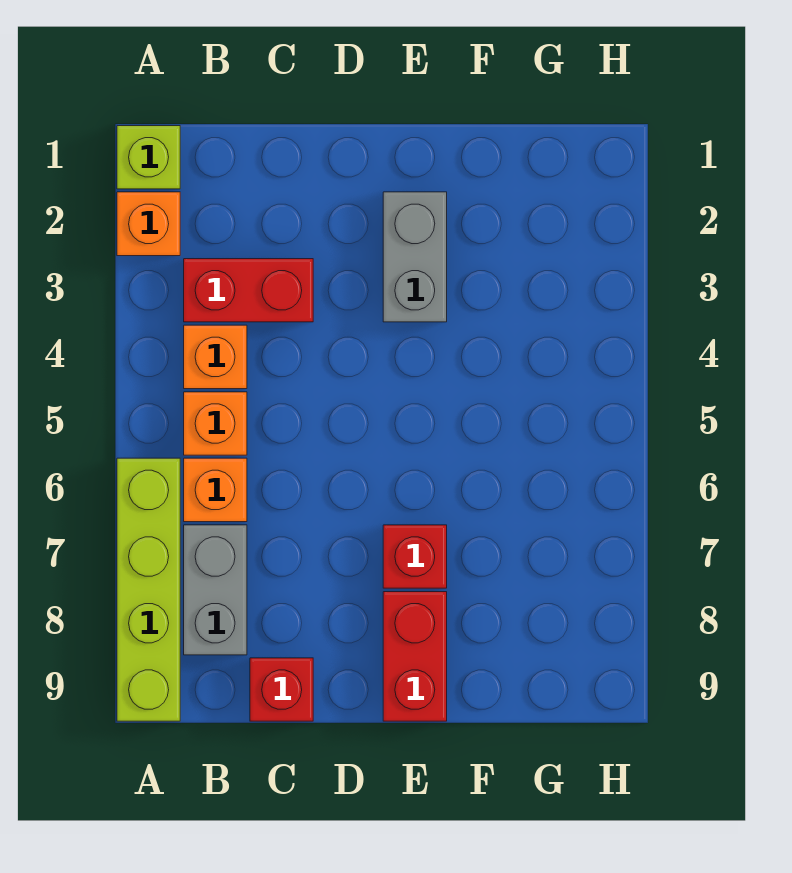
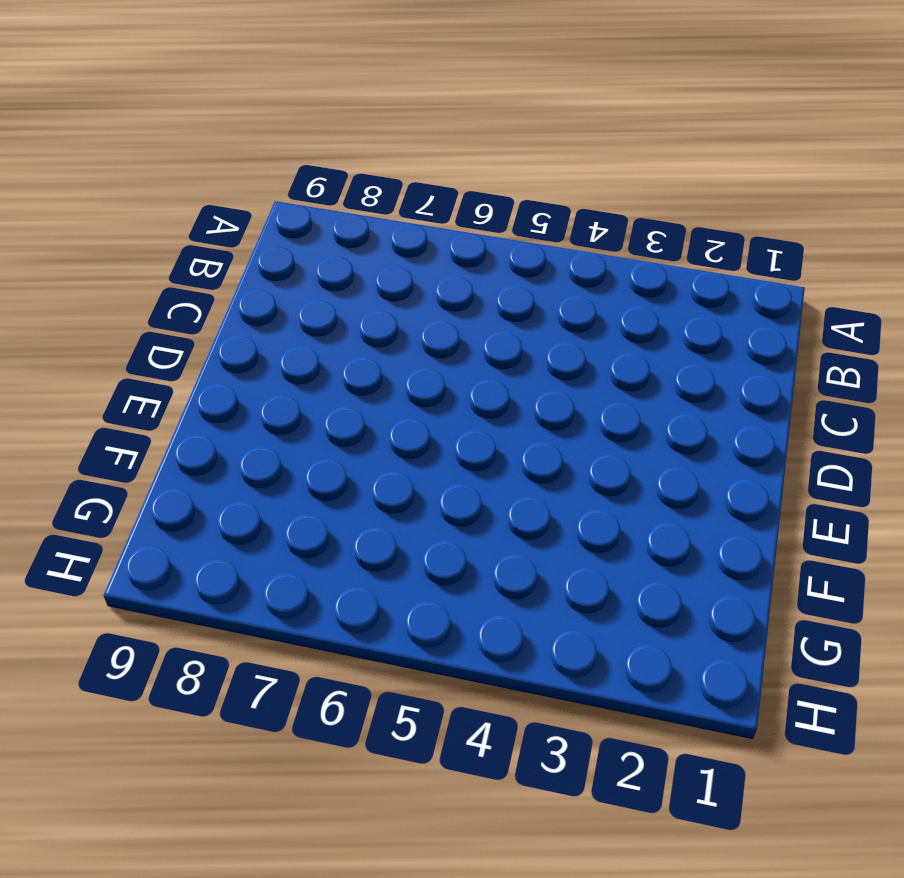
none -> lime 1x1 brick [117,126,180,189]
none -> orange 1x1 brick [117,192,180,256]
none -> lime 1x4 brick [117,458,180,721]

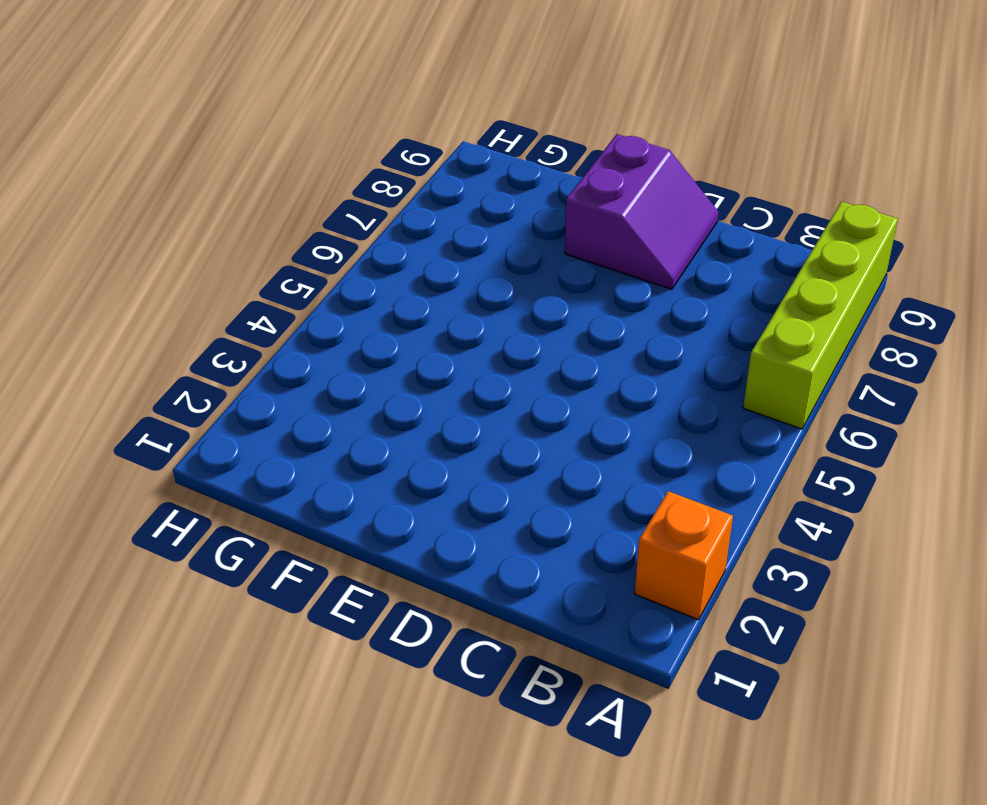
purple 2x2 slope [565,134,718,289] -> red 1x2 brick [383,592,447,721]
none -> lime 1x1 brick [117,126,180,189]
none -> red 1x2 brick [184,259,313,322]
none -> orange 1x1 brick [184,325,247,389]

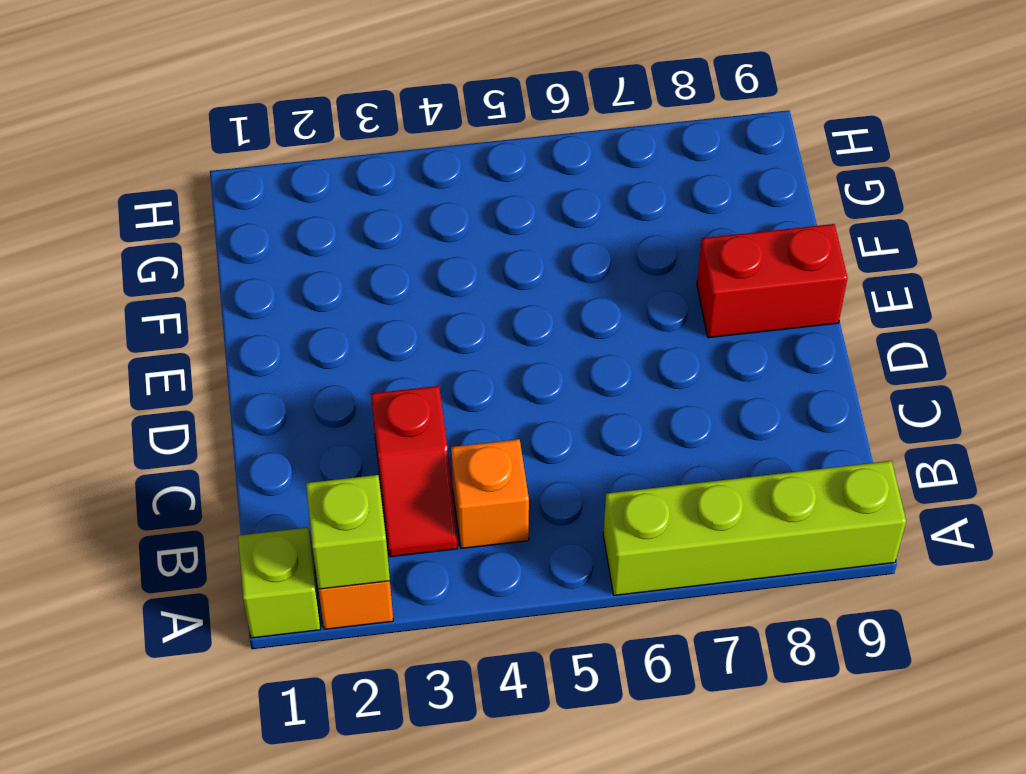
lime 1x1 brick [306,475,390,589] -> none
red 1x2 slope [371,386,457,557] -> red 1x2 brick [184,259,313,322]
none -> orange 1x1 brick [184,392,247,455]
none -> orange 1x1 brick [184,458,247,522]
none -> grey 1x2 brick [184,525,247,655]

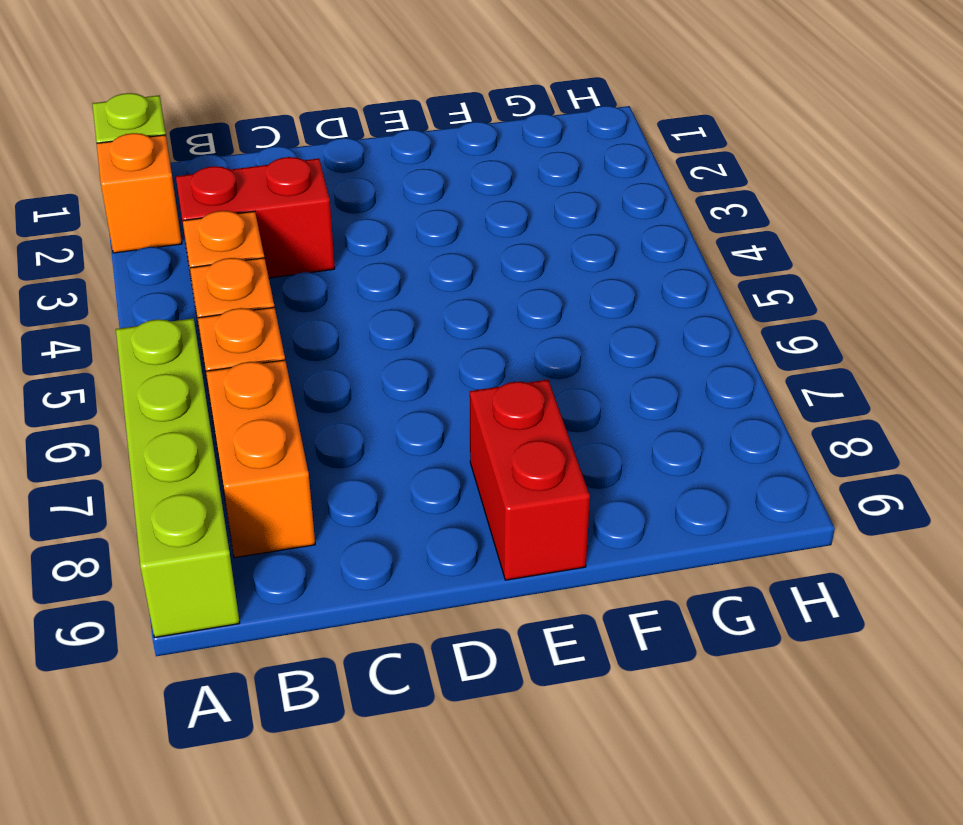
orange 1x2 brick [206,360,315,558] -> grey 1x2 brick [184,525,247,655]
none -> red 1x1 brick [250,658,313,721]
none -> grey 1x2 brick [383,192,447,322]
none -> red 1x1 brick [383,525,447,588]

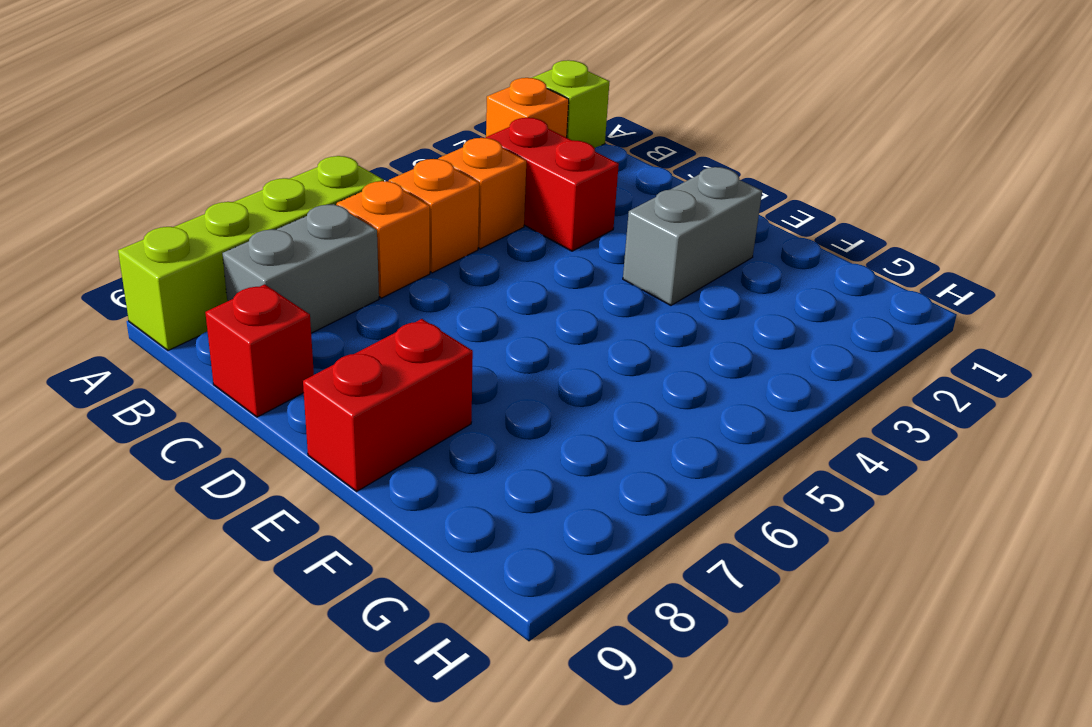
none -> red 1x1 brick [383,525,447,588]

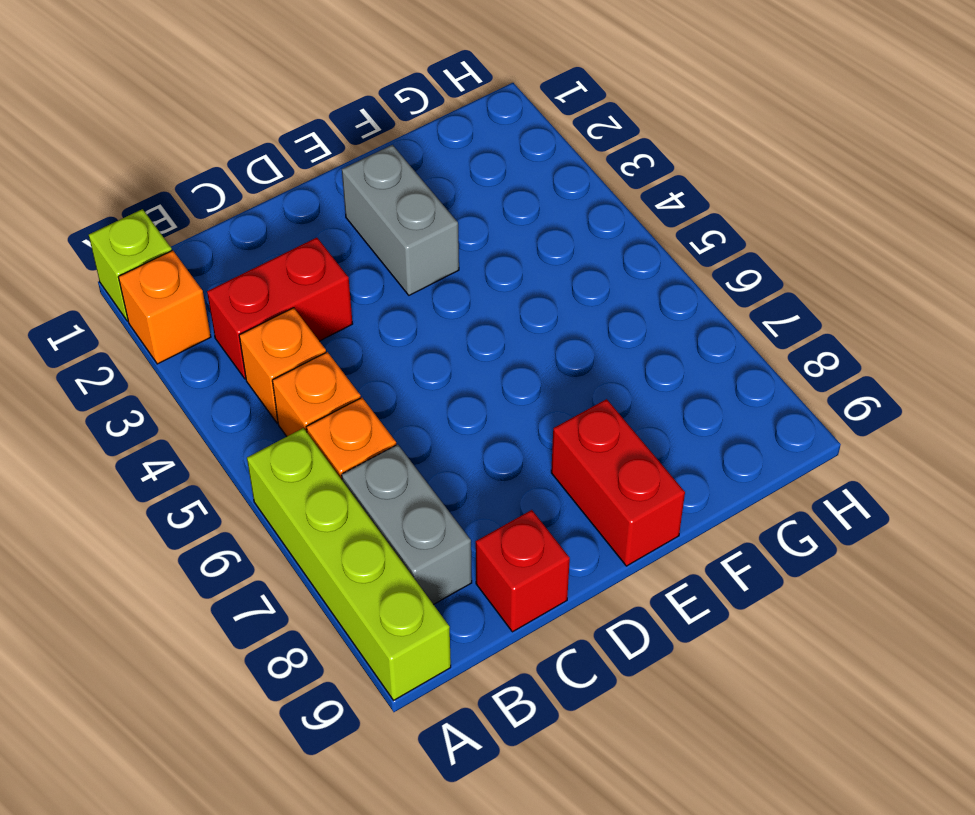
none -> red 1x1 brick [383,525,447,588]

